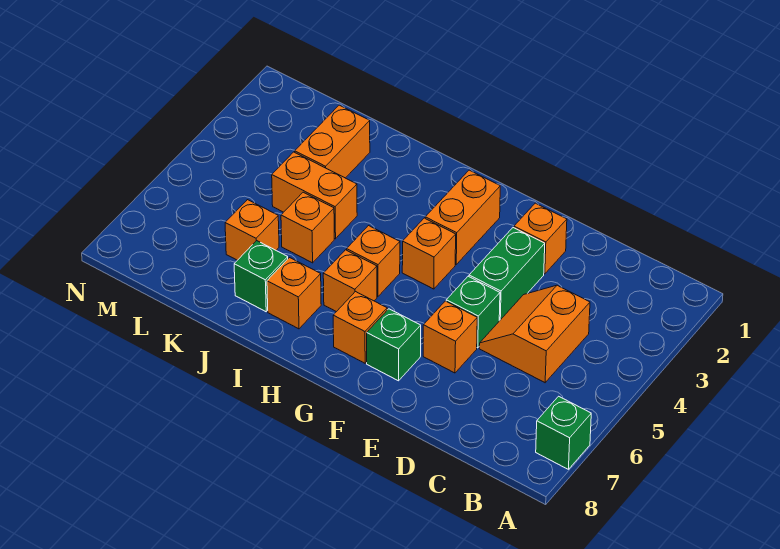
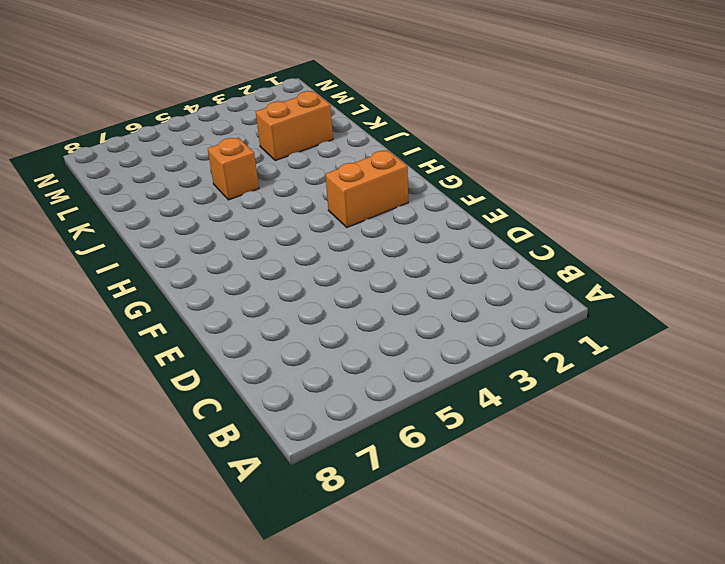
none -> green 1x1 brick [536,396,591,469]
none -> orange 2x2 slope [479,285,590,383]
none -> orange 1x1 brick [514,203,567,274]

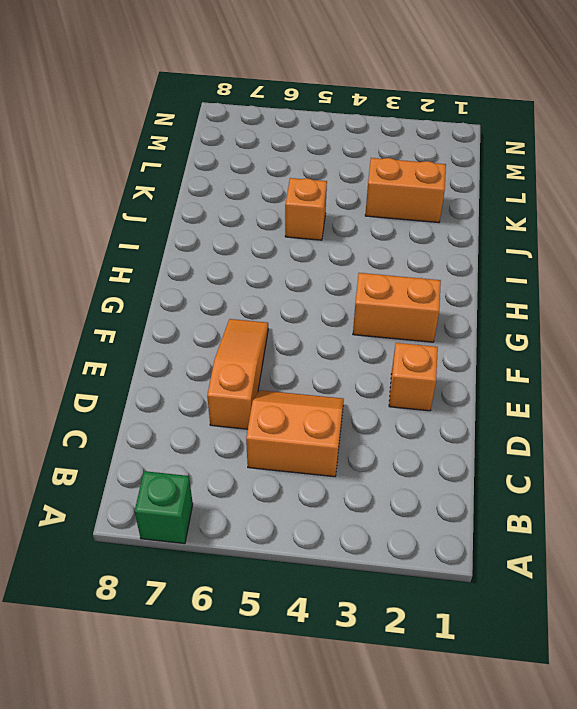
orange 1x3 slope [207,319,268,429] -> orange 1x1 brick [423,301,477,373]
none -> green 1x2 brick [469,228,545,321]
none -> green 1x1 brick [446,276,500,348]
none -> green 1x1 brick [367,309,421,381]

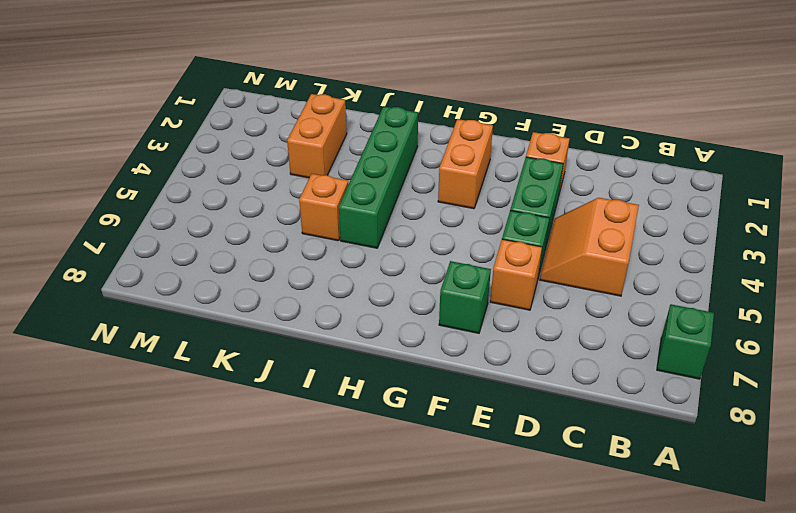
green 1x4 brick [339,106,418,248] -> none
none -> orange 1x1 brick [402,218,456,289]
none -> orange 1x1 brick [333,292,387,363]
none -> orange 1x1 brick [347,226,400,296]

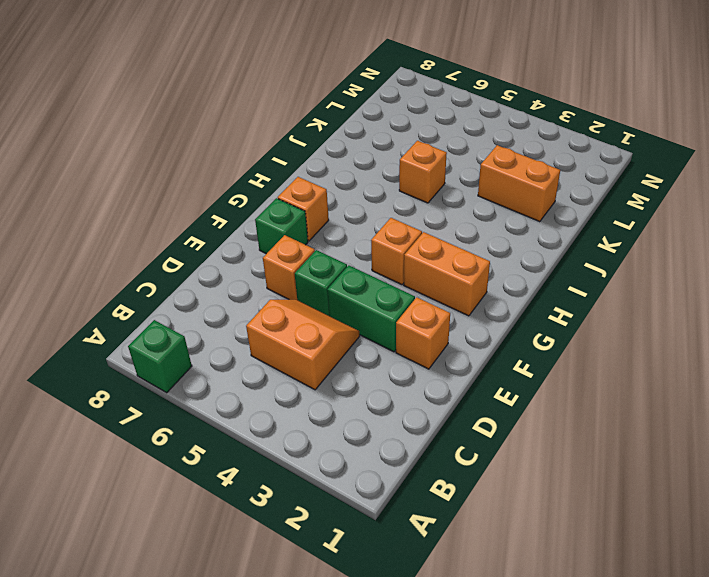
none -> orange 1x1 brick [347,226,400,296]
none -> orange 1x1 brick [323,250,377,312]
none -> orange 1x1 brick [267,258,321,329]

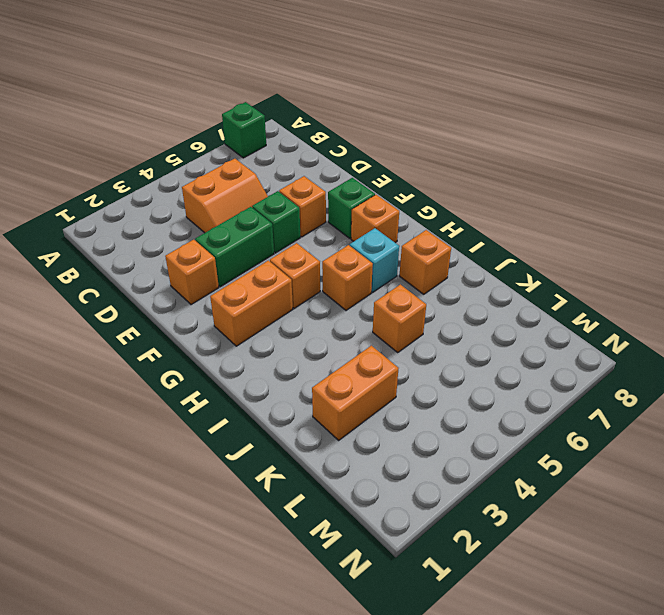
cyan 1x1 brick [350,228,399,292] -> orange 1x1 brick [323,250,377,312]
none -> orange 1x2 brick [272,152,357,239]
none -> green 1x1 brick [234,241,288,312]
none -> orange 1x1 brick [225,200,279,260]

